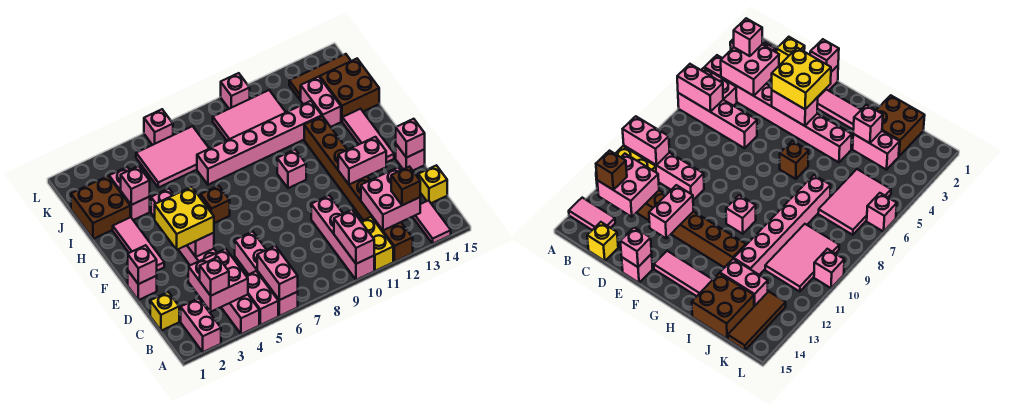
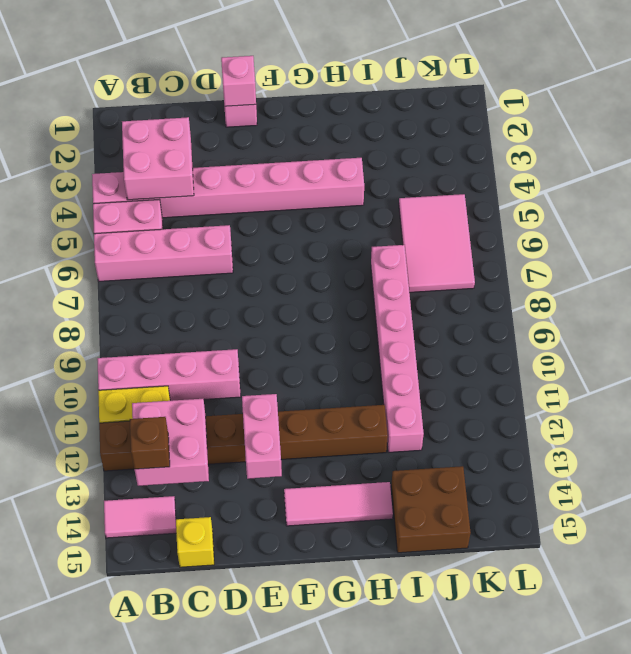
none -> pink 1x2 brick [181,298,221,352]
none -> yellow 1x1 brick [150,292,179,331]
none -> pink 1x1 brick [396,144,425,170]
none -> pink 1x3 tile [113,217,164,271]

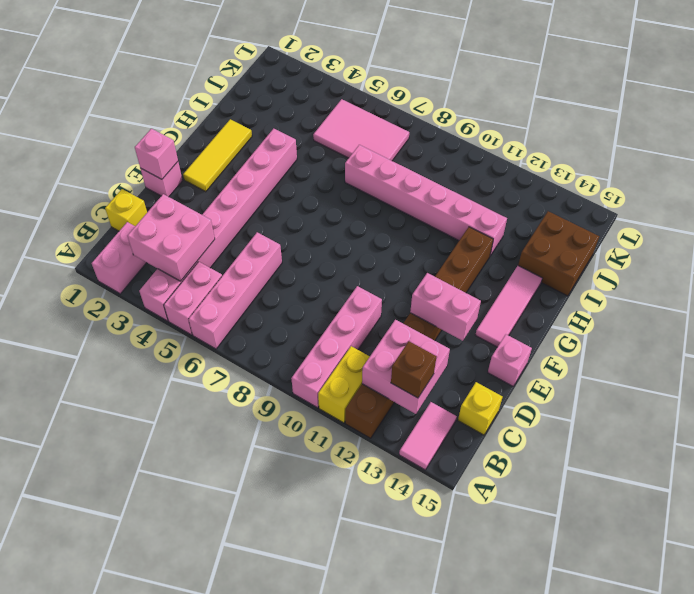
yellow 1x3 tile [183,119,252,192] -> pink 1x3 tile [113,217,164,271]
none -> brown 1x1 brick [201,186,230,223]
none -> pink 1x1 brick [277,150,306,188]
none -> brown 2x2 brick [71,176,130,239]
none -> pink 1x2 brick [109,167,150,220]

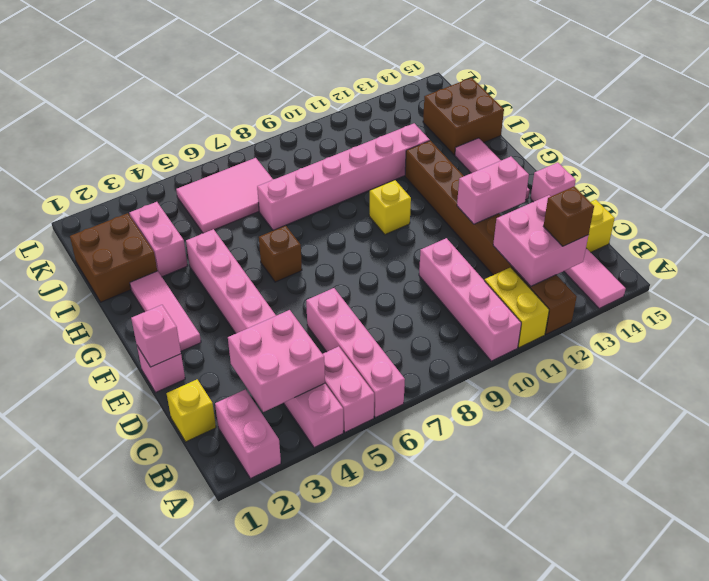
yellow 1x1 brick [369,180,411,235] -> pink 1x1 brick [277,150,306,188]
none -> pink 1x2 brick [301,77,341,127]
none -> pink 2x3 tile [213,90,286,140]
none -> brown 1x3 tile [289,54,351,100]
none -> pink 1x1 brick [144,109,173,145]

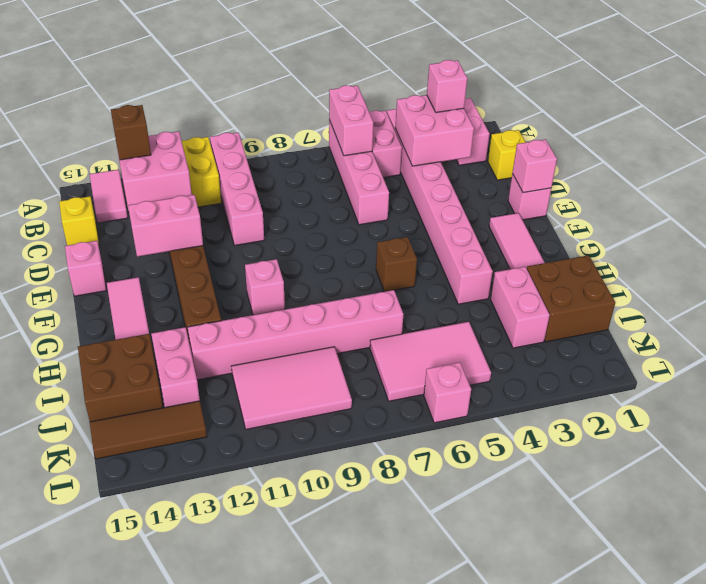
none -> pink 1x1 brick [221,73,250,109]
none -> pink 1x2 brick [334,210,374,264]
none -> pink 1x2 brick [187,233,214,257]
none -> pink 1x1 brick [396,119,425,158]

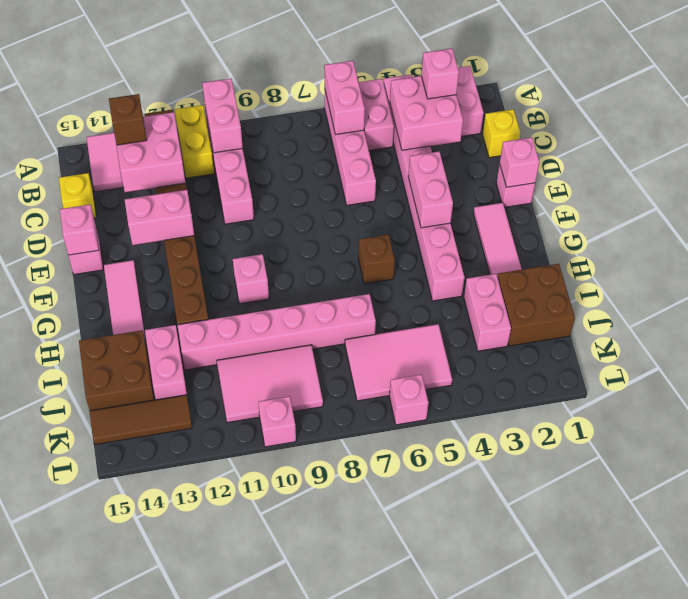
none -> pink 1x1 brick [121,166,150,205]
none -> yellow 2x2 brick [155,187,214,250]

